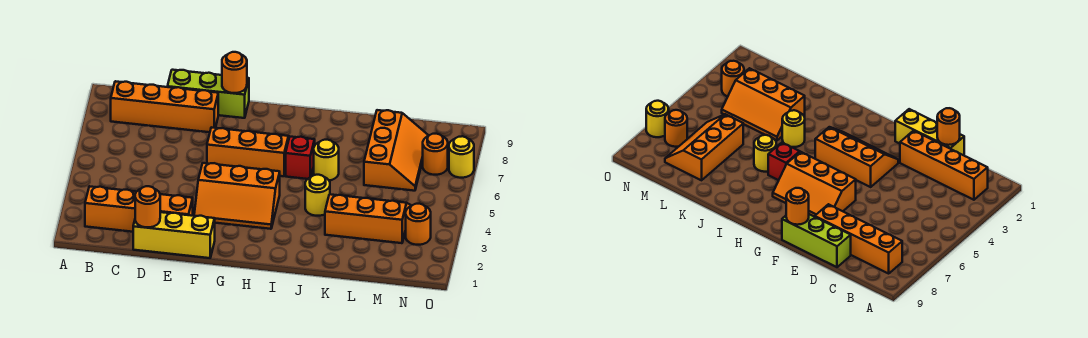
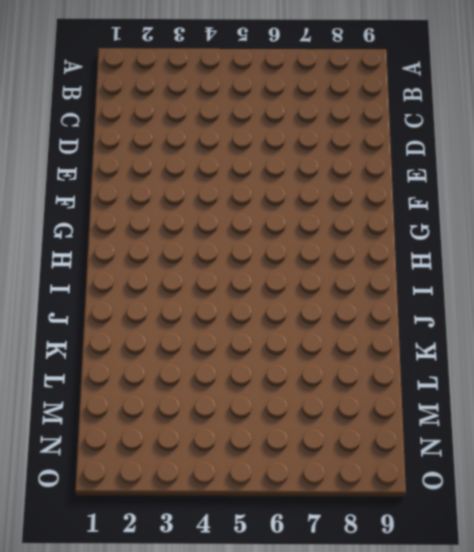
none -> orange 1x4 brick [85,186,193,232]
none -> orange 1x4 brick [111,81,218,132]
none -> yellow 1x3 brick [133,212,215,258]

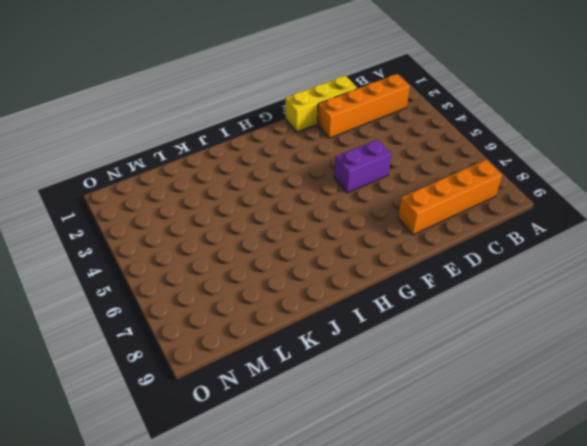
purple 1x2 brick [334,139,391,193] -> none
none -> lime 1x3 brick [167,70,249,118]
none -> orange 2x3 slope [194,163,280,229]
none -> orange 2x3 slope [207,127,290,176]

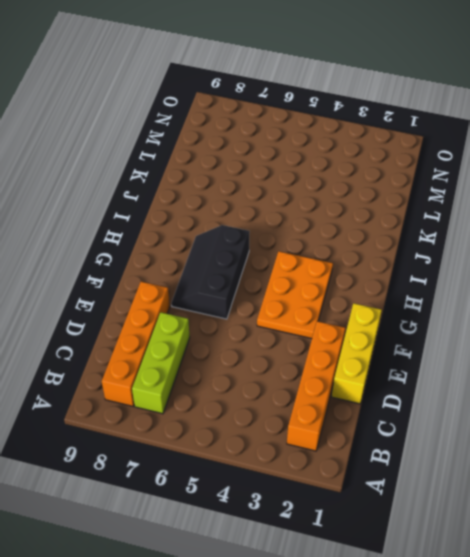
lime 1x3 brick [132,312,190,414] -> lime 1x3 brick moved to [167,70,249,118]
orange 2x3 plate [257,251,333,339] -> orange 2x3 slope [194,163,280,229]
black 2x3 slope [171,225,250,319] -> orange 2x3 slope [207,127,290,176]
none -> red 1x1 brick [286,137,315,179]
none -> yellow 1x1 round brick [305,175,330,216]
none -> yellow 1x1 round brick [314,140,339,181]

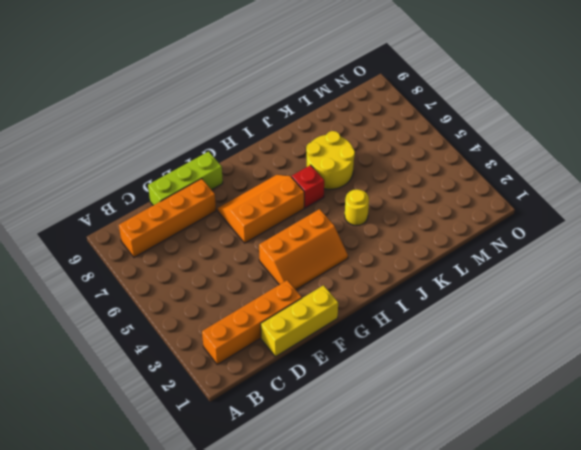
yellow 2x2 round brick [306,131,355,189] -> yellow 1x1 round brick [314,140,339,181]
none -> orange 2x3 slope [325,194,411,243]
none -> orange 2x3 slope [364,110,428,191]
none -> orange 1x1 round brick [406,204,431,245]

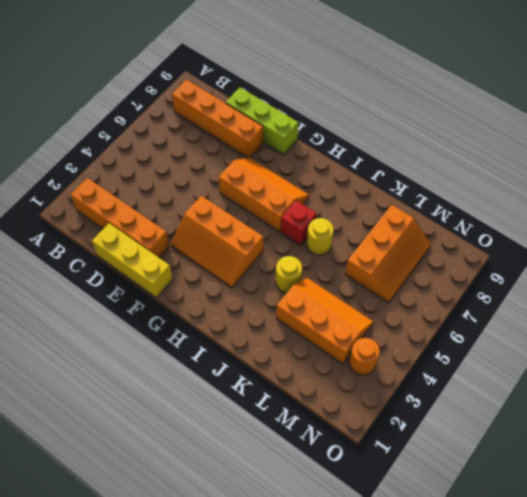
none -> orange 1x1 round brick [423,134,448,175]
none -> yellow 1x1 round brick [449,136,474,178]
none -> orange 1x1 round brick [135,186,160,227]

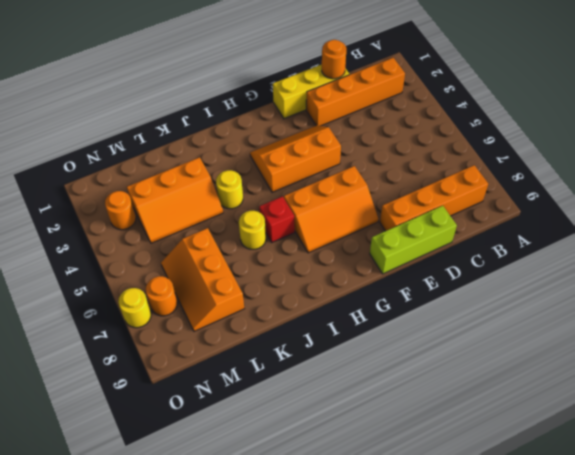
none -> orange 1x1 round brick [222,52,247,93]

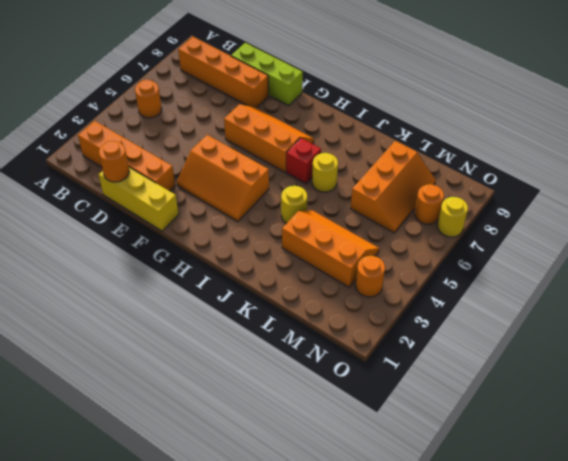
orange 1x1 round brick [135,80,162,118] -> orange 1x1 round brick moved to [222,52,247,93]

